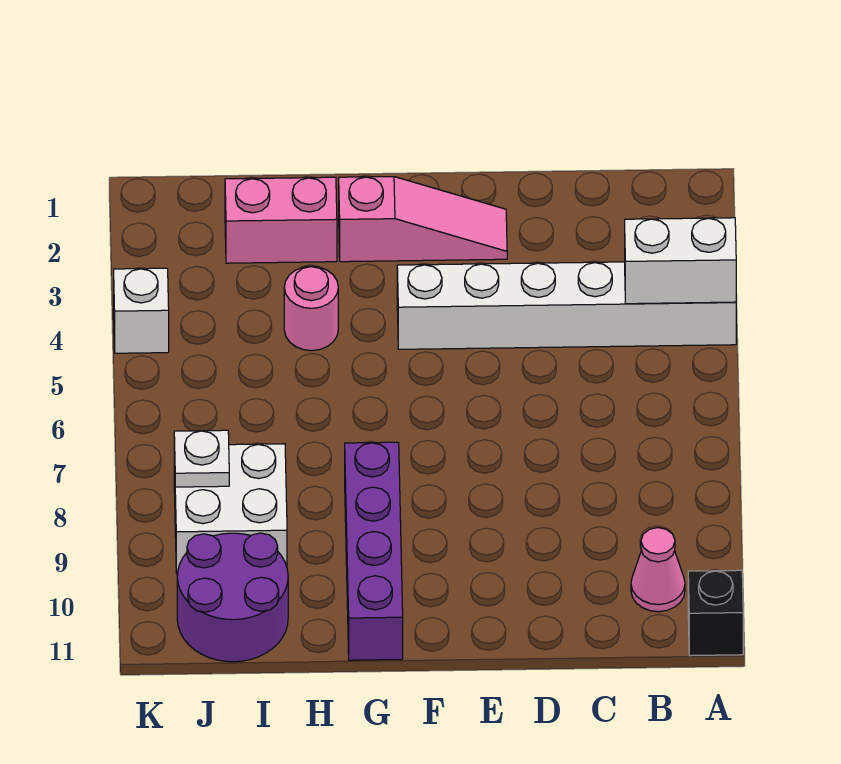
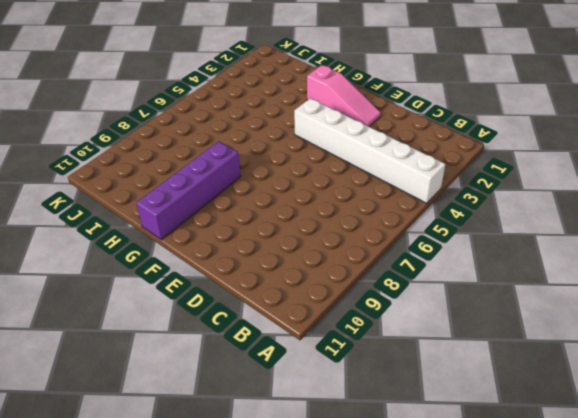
none -> black 1x1 brick [688,570,743,656]
none -> pink 1x1 cone [631,528,685,612]
none -> pink 1x2 brick [225,177,337,263]

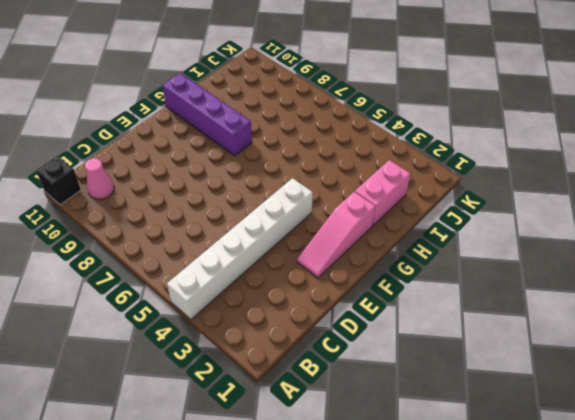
none -> pink 1x1 round brick [284,266,338,351]
none -> white 2x2 brick [174,444,287,574]
none -> purple 2x2 round brick [177,533,288,662]

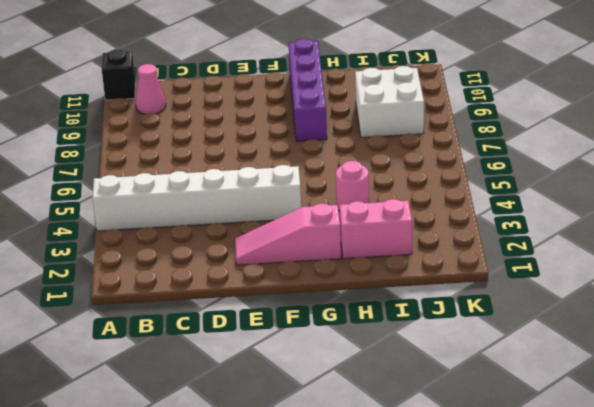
none -> purple 2x2 round brick [177,533,288,662]
none -> white 1x1 brick [114,268,169,353]
none -> white 1x2 brick [625,218,736,304]

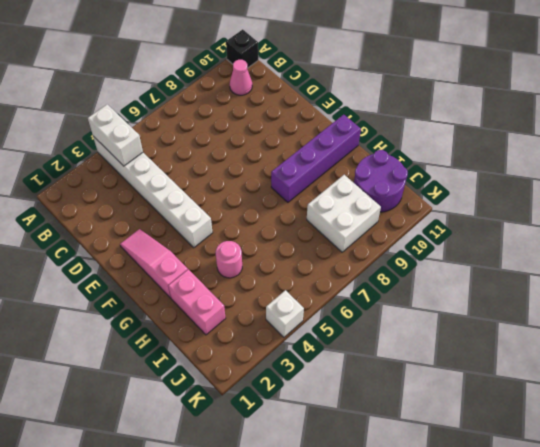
none -> white 1x1 plate [174,430,229,487]

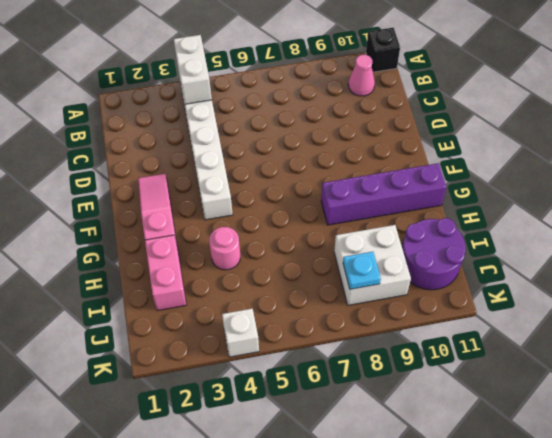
cyan 1x1 plate [343,252,381,289] -> white 1x1 plate [174,430,229,487]

